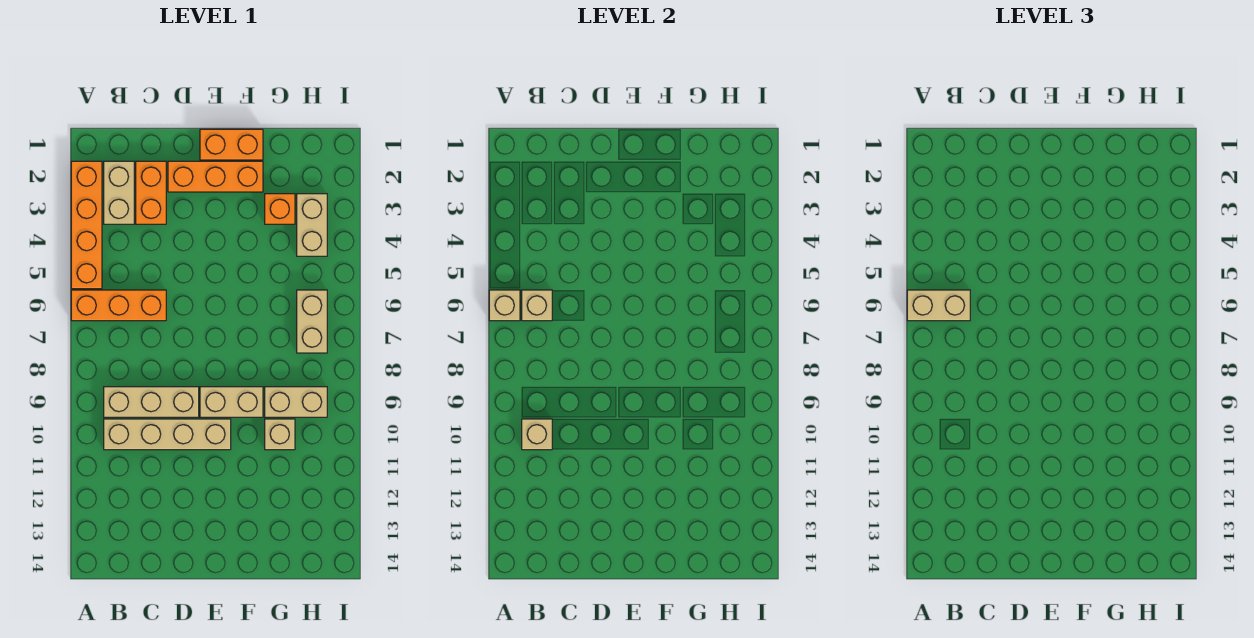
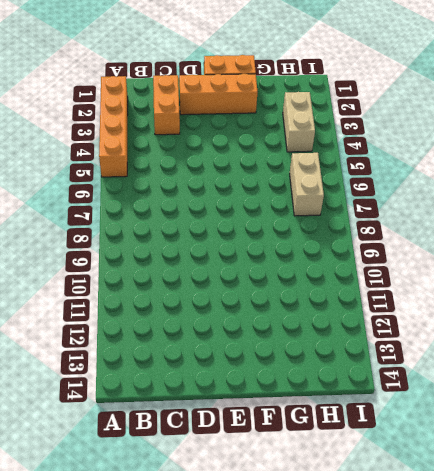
none -> orange 1x3 brick [71,290,166,321]
none -> tan 1x2 brick [104,161,134,224]
none -> tan 1x3 brick [104,387,199,417]

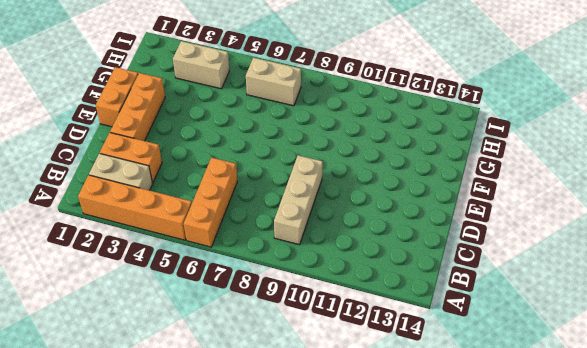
none -> tan 1x4 brick [104,419,231,450]
none -> tan 1x2 brick [200,387,263,417]
none -> orange 1x1 brick [265,194,295,224]

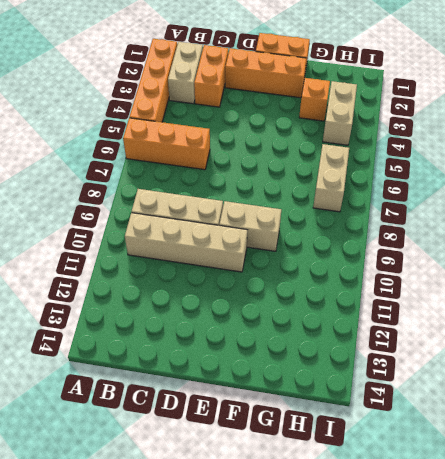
none -> tan 1x2 brick [265,387,327,417]
none -> tan 1x1 brick [265,419,295,450]
none -> tan 1x1 brick [489,290,520,321]

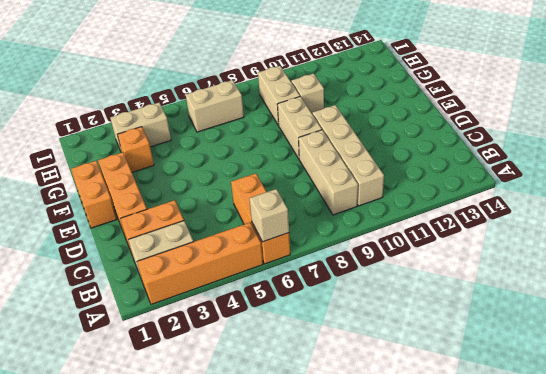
none -> tan 1x1 brick [522,290,552,321]
none -> tan 1x1 brick [522,419,552,450]
none -> tan 1x2 brick [907,290,970,321]

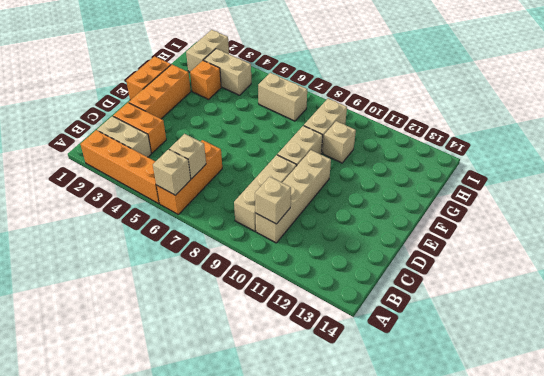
tan 1x2 brick [186,30,229,72] -> tan 1x2 brick moved to [907,290,970,321]

